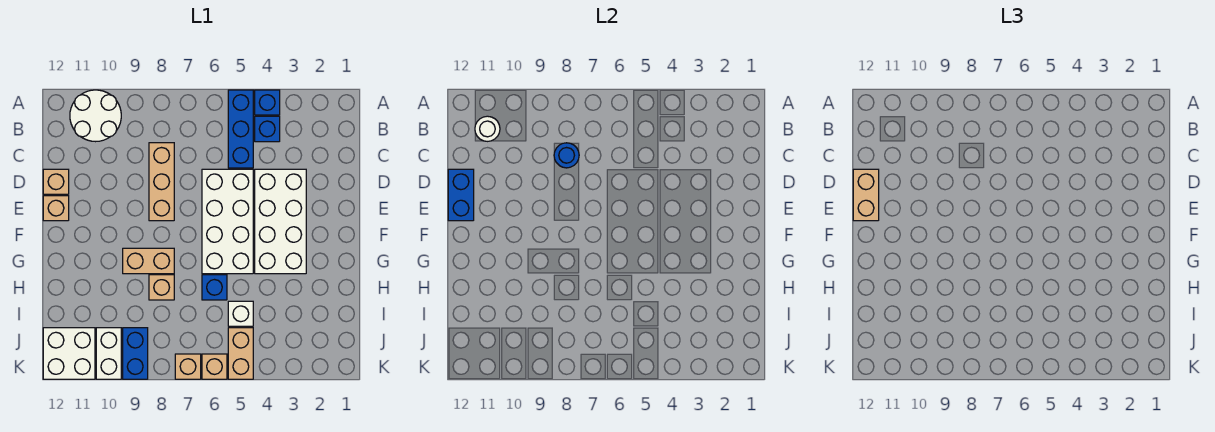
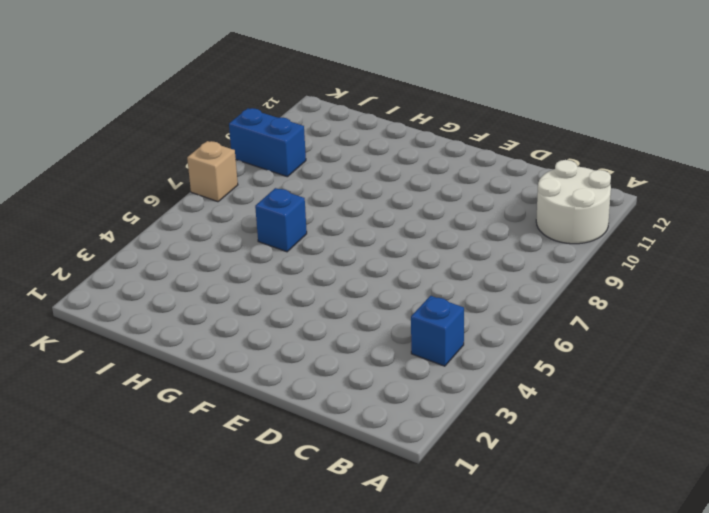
none -> blue 1x1 brick [255,90,280,115]
none -> blue 1x3 brick [228,90,253,168]
none -> tan 1x3 brick [149,143,174,221]

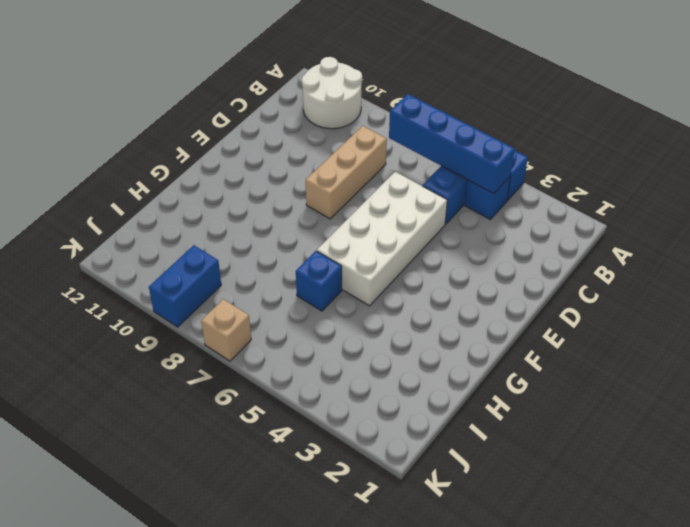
blue 1x4 brick [389,94,515,194] -> none
none -> white 2x4 brick [255,169,306,274]
none -> tan 1x1 brick [43,169,69,194]
none -> tan 1x1 brick [43,196,69,221]

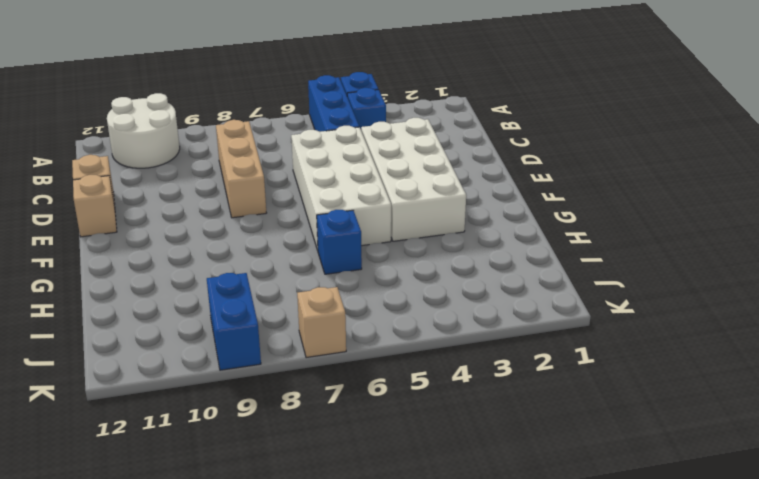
none -> tan 1x2 brick [123,248,174,274]
none -> tan 1x1 brick [149,275,174,300]
none -> white 1x1 brick [228,301,253,326]

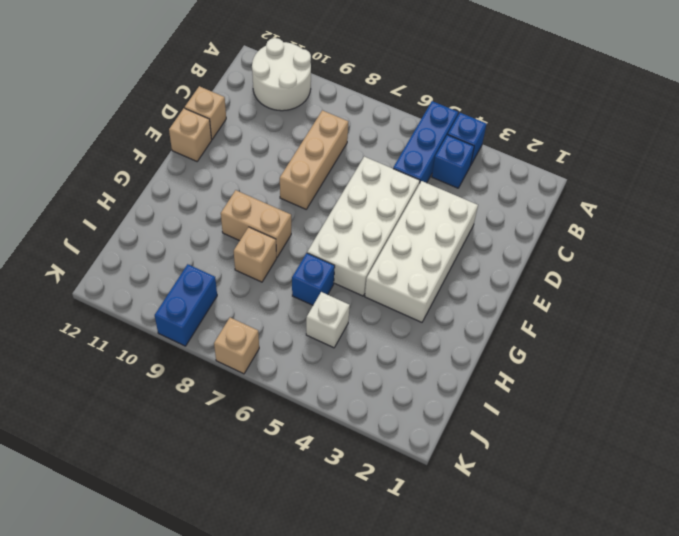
none -> tan 1x2 brick [228,328,253,379]
none -> white 1x2 brick [96,328,121,379]
none -> white 2x2 brick [43,328,95,379]

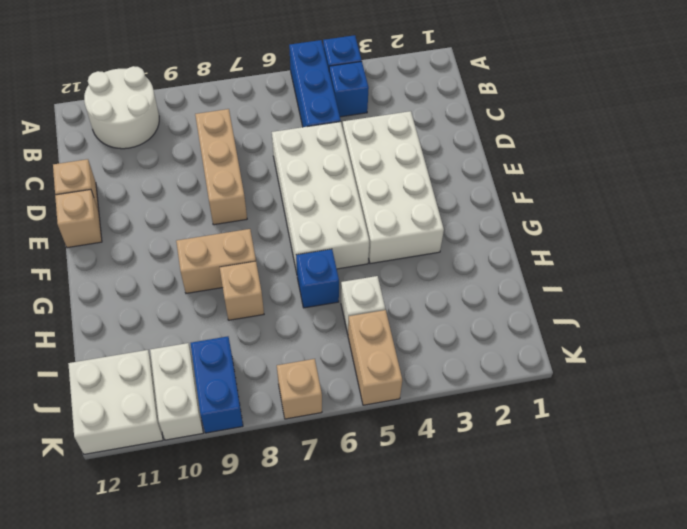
none -> tan 1x1 brick [202,354,227,379]
none -> white 1x1 round brick [475,116,500,141]
none -> blue 1x1 round brick [554,143,579,168]

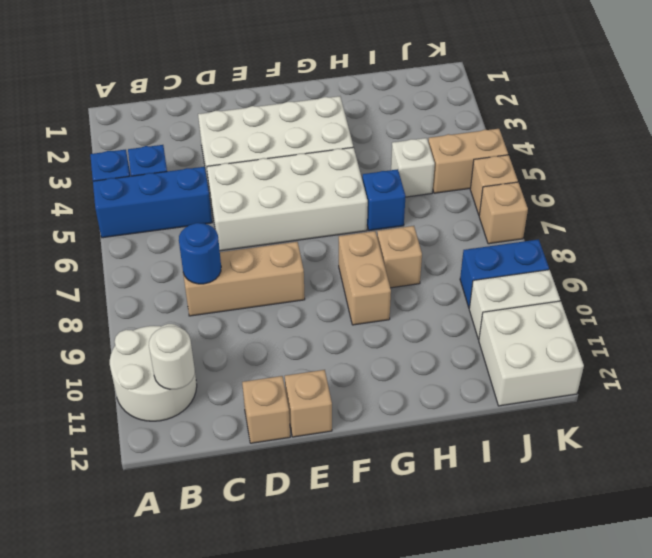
none -> blue 1x2 brick [448,169,474,221]
none -> tan 1x2 brick [853,169,879,221]

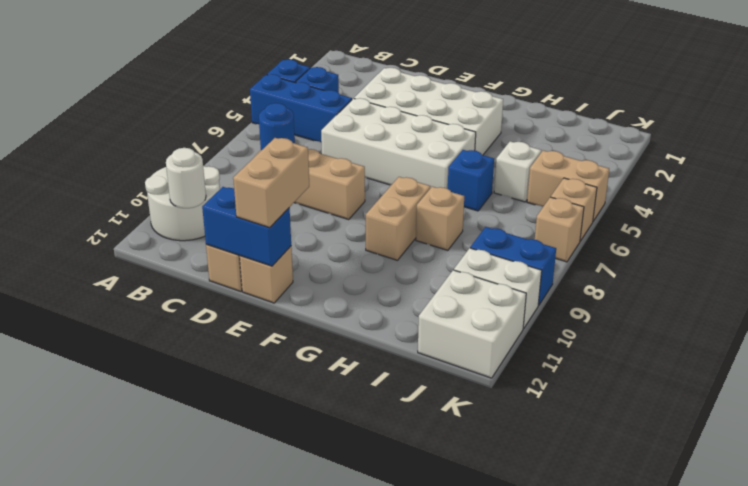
tan 1x2 brick [233,138,309,228] -> tan 1x2 brick turned to [853,169,879,221]

